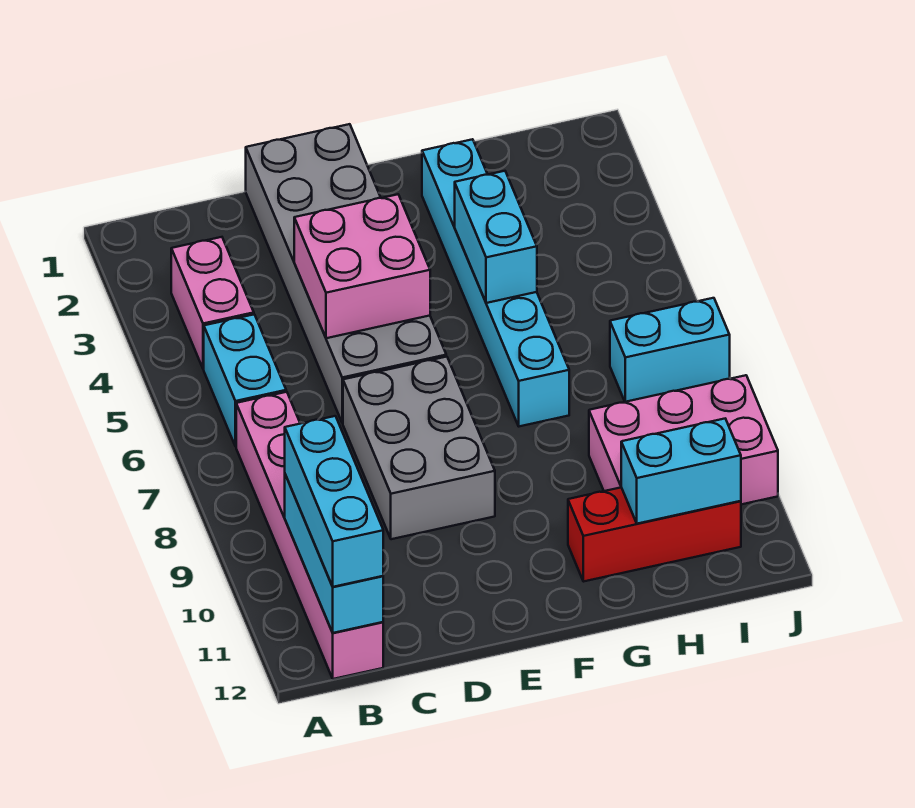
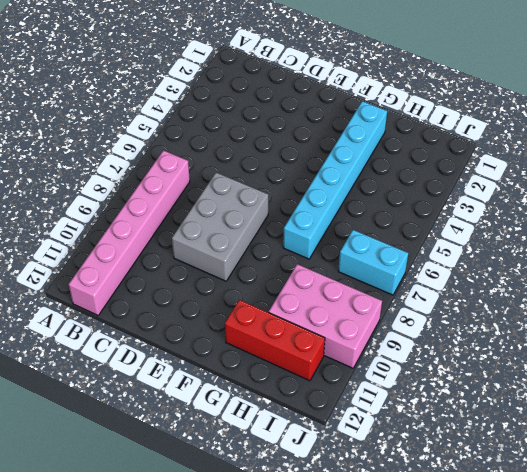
none -> pink 1x2 brick [171,237,254,369]
none -> cyan 1x2 brick [204,314,286,446]
none -> grey 2x6 brick [246,124,446,423]

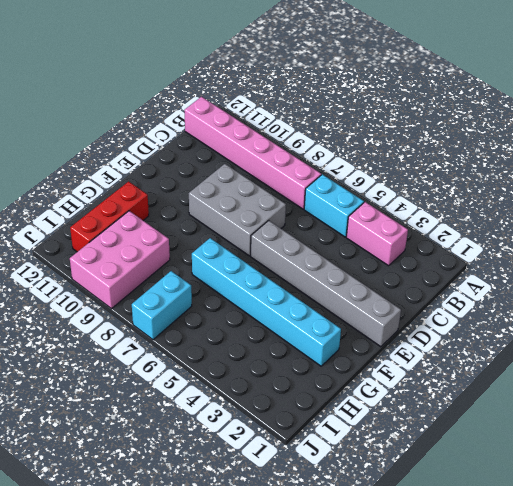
grey 1x6 brick [251,221,401,347] -> grey 2x6 brick [246,124,446,423]
none -> cyan 1x3 brick [285,475,383,633]
none -> pink 2x2 brick [294,194,430,338]
none -> cyan 1x2 brick [455,171,537,303]

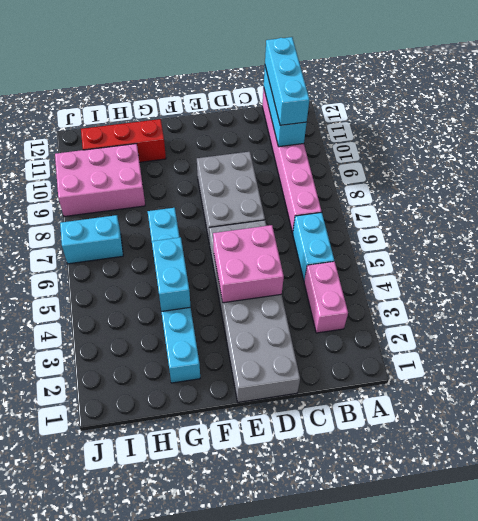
none -> cyan 1x2 brick [621,419,741,524]

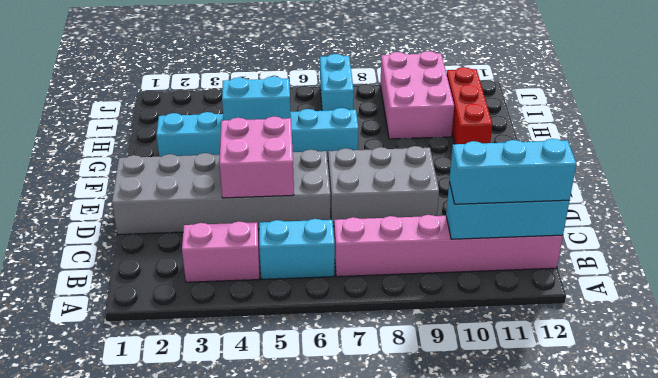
none -> cyan 1x2 brick [621,419,741,524]

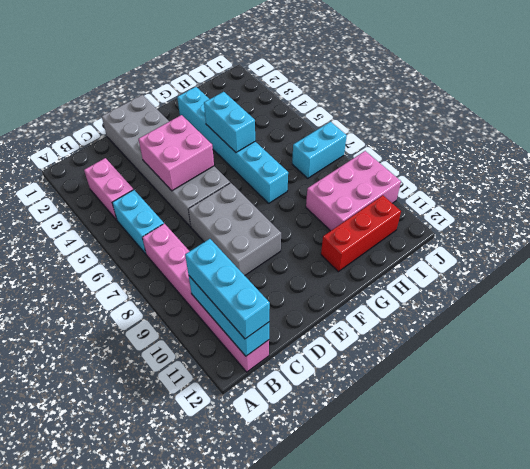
none -> cyan 1x2 brick [621,419,741,524]

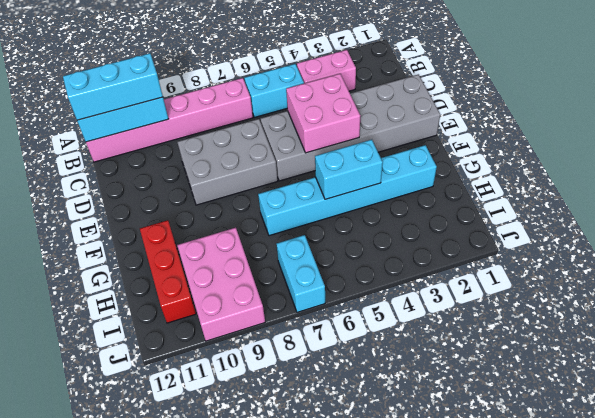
none -> cyan 1x2 brick [621,419,741,524]

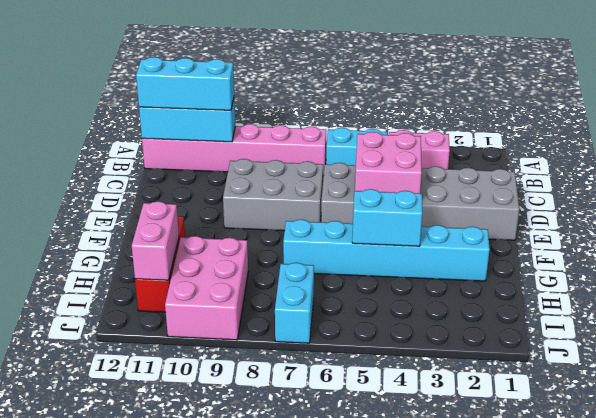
pink 1x2 brick [132,201,179,280] -> cyan 1x2 brick [621,419,741,524]

